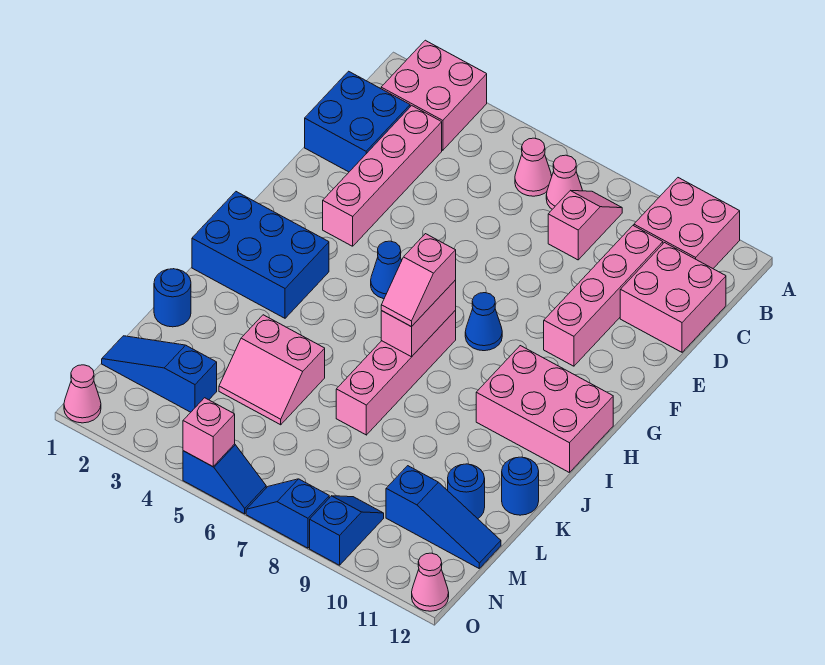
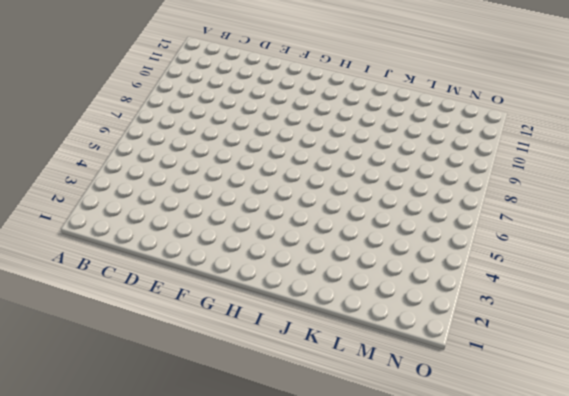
none -> pink 2x2 brick [381,40,487,150]
none -> pink 2x2 brick [634,178,740,268]
none -> pink 1x1 cone [515,138,552,196]

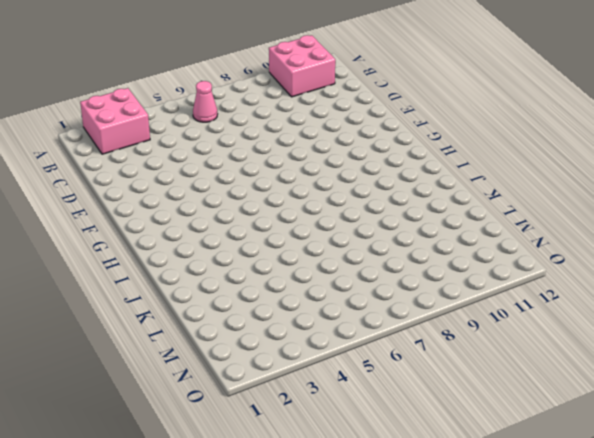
none -> pink 1x1 cone [546,155,583,209]
none -> pink 1x2 slope [548,191,622,260]
none -> blue 2x2 brick [305,71,410,172]

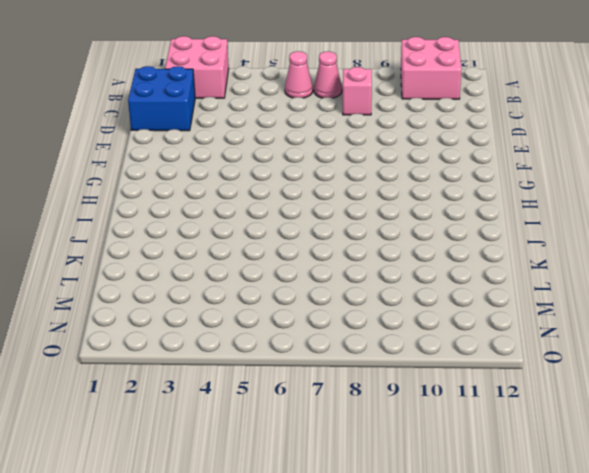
none -> pink 1x4 brick [323,106,442,246]
none -> pink 1x4 brick [544,226,663,366]
none -> pink 2x2 brick [620,243,726,352]

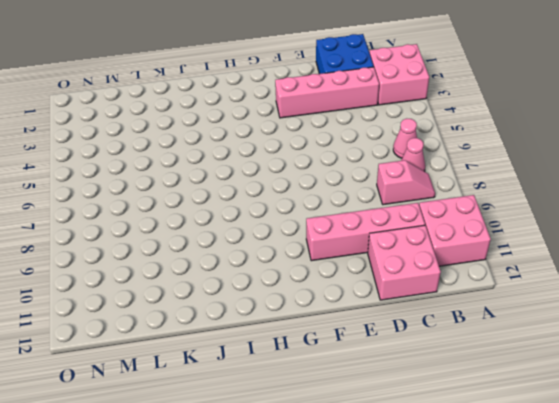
none -> blue 1x1 cone [371,241,402,299]
none -> blue 1x1 cone [465,293,502,351]
none -> blue 2x3 brick [192,192,329,318]

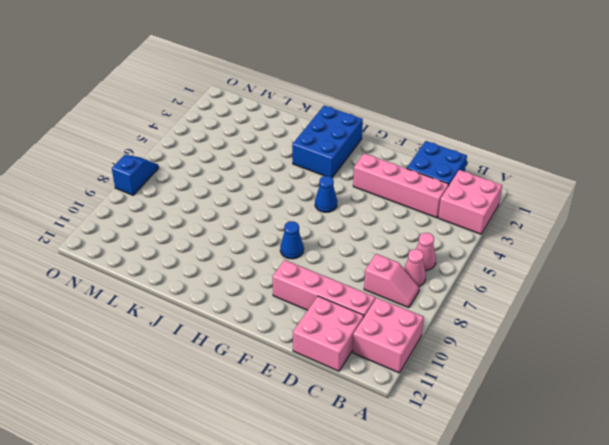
none -> pink 1x4 brick [336,311,456,435]
none -> pink 2x3 brick [476,346,613,473]
none -> blue 1x1 round brick [154,269,191,327]

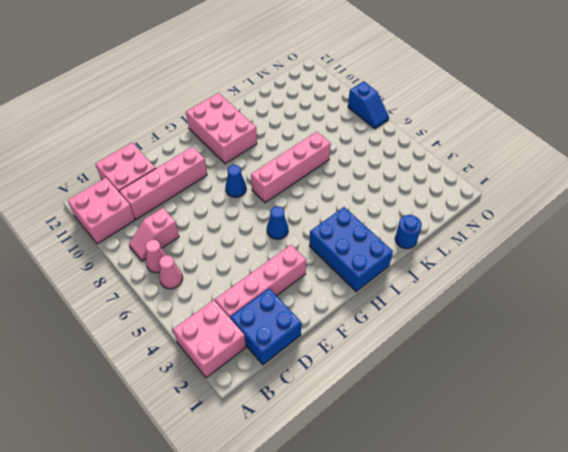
none -> pink 2x2 slope [219,315,325,425]
none -> blue 1x1 round brick [502,457,539,515]
none -> blue 1x1 round brick [448,464,485,519]

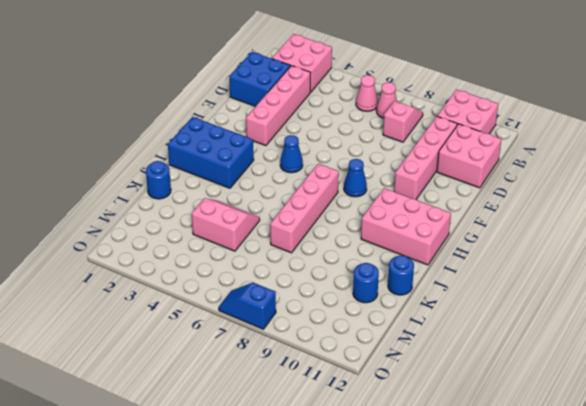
pink 2x2 slope [192,198,260,251] -> pink 2x2 slope turned to [219,315,325,425]
none -> blue 1x3 slope [102,336,217,412]
none -> blue 1x3 slope [386,466,501,568]
none -> blue 1x2 slope [310,496,384,565]

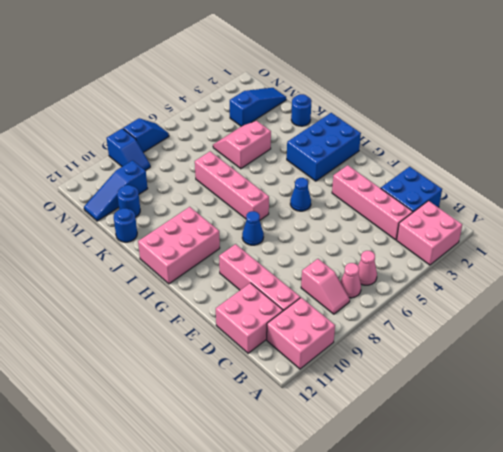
none -> pink 1x1 cone [64,365,101,423]
none -> blue 1x2 slope [183,444,266,514]
none -> pink 1x1 cone [412,553,449,611]

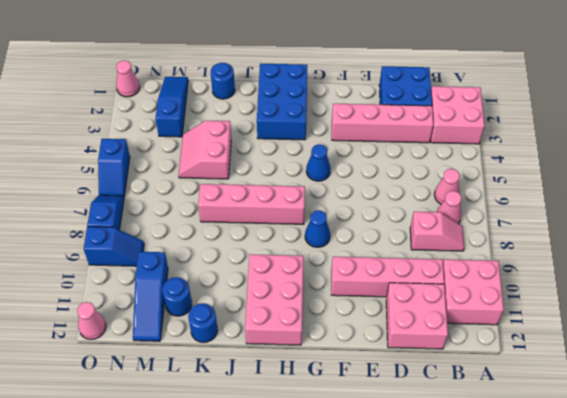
none -> pink 1x2 brick [381,280,456,357]
none -> pink 1x1 brick [183,398,235,467]
none -> pink 1x2 slope [381,234,456,327]

